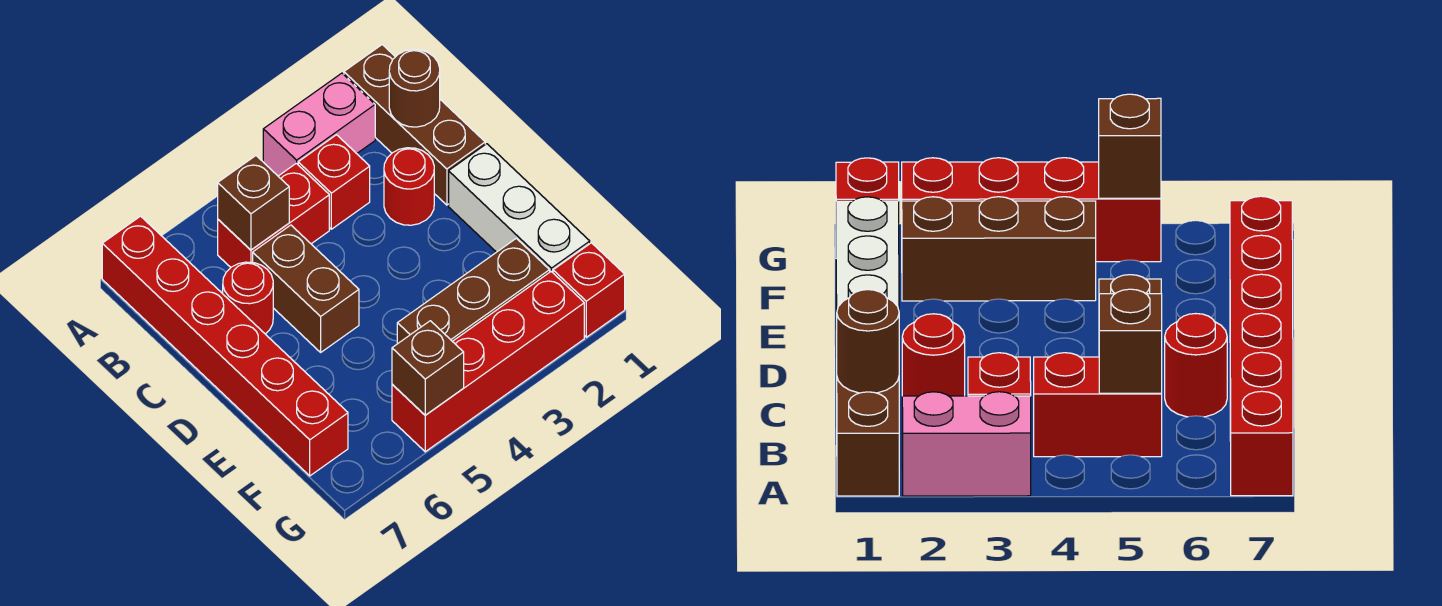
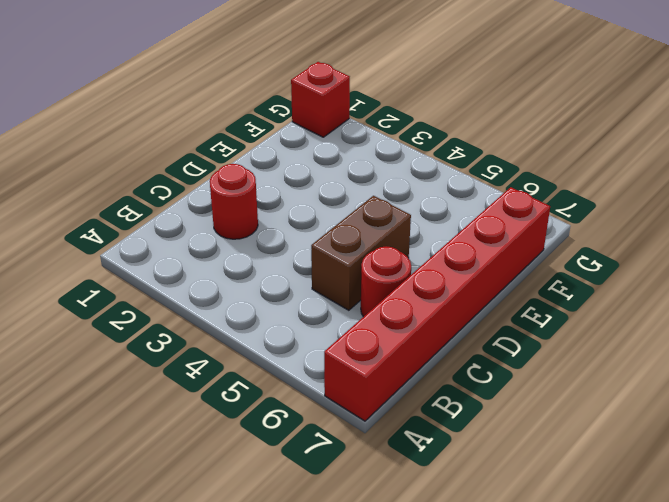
none -> brown 1x3 brick [344,45,485,205]
none -> pink 1x2 brick [263,73,375,176]
none -> red 1x1 brick [298,135,370,229]

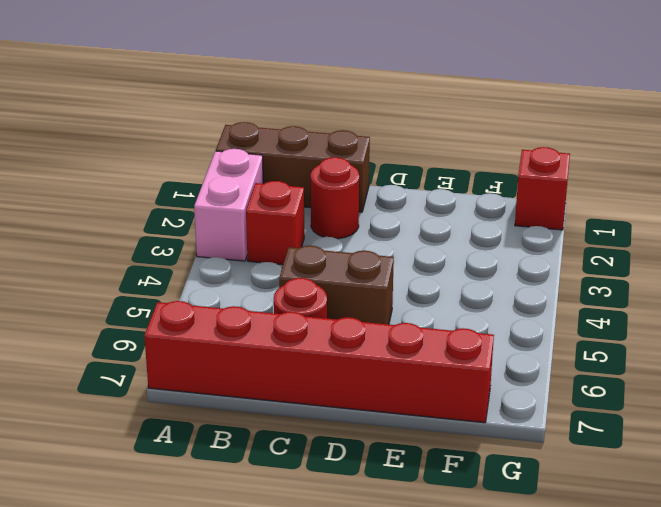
none -> red 1x2 brick [218,163,329,267]
none -> white 1x3 brick [449,144,590,272]
none -> brown 1x3 brick [397,238,550,344]

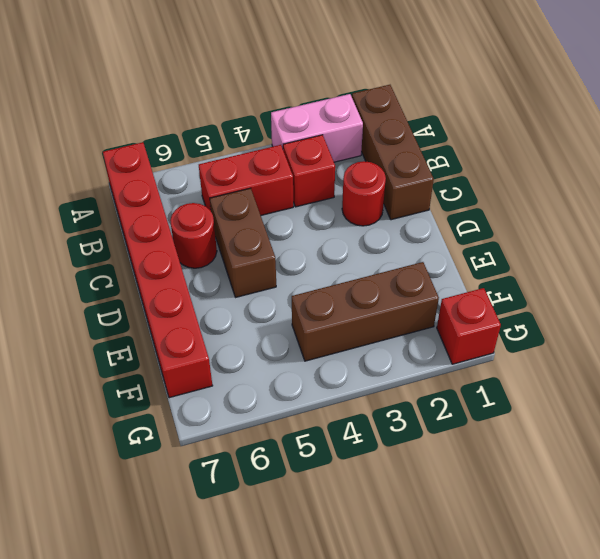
none -> white 1x3 brick [449,144,590,272]
none -> red 1x4 brick [392,272,584,452]
none -> brown 1x1 round brick [389,49,440,127]

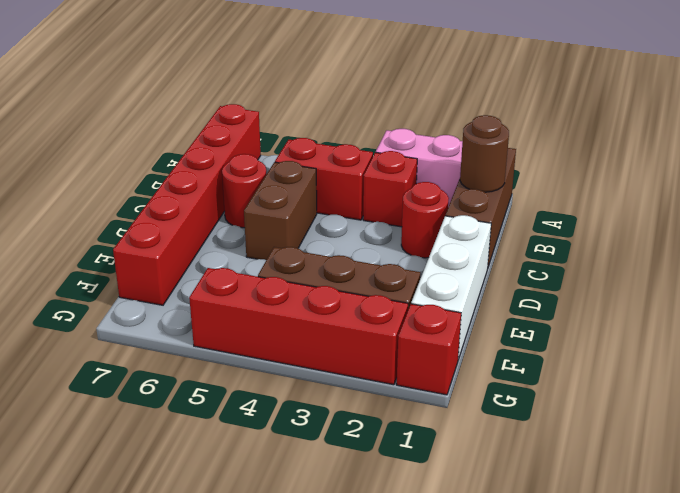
none -> brown 1x1 brick [218,156,289,250]
none -> brown 1x1 brick [392,321,464,415]

